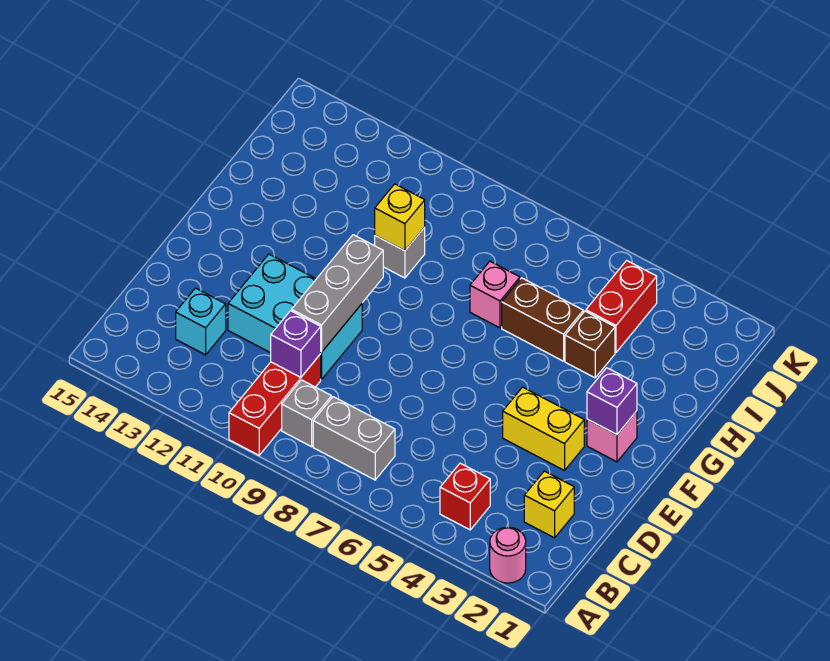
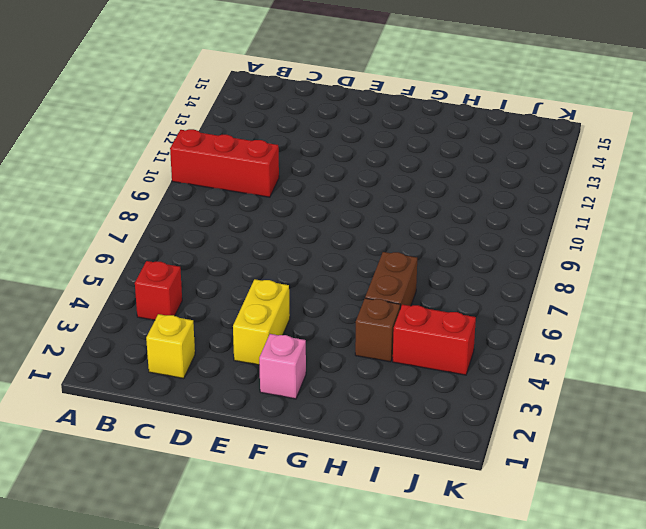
none -> pink 1x1 round brick [490,527,526,583]
none -> grey 1x2 brick [313,397,395,480]
none -> grey 1x1 brick [282,380,332,447]

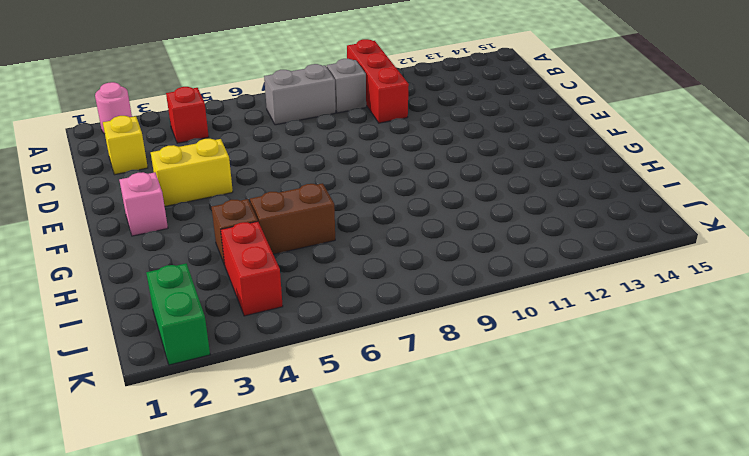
green 1x2 brick [146,263,210,365] -> none
none -> cyan 1x1 brick [176,288,226,355]
none -> cyan 2x3 brick [228,254,362,379]
none -> pink 1x1 brick [470,261,520,328]

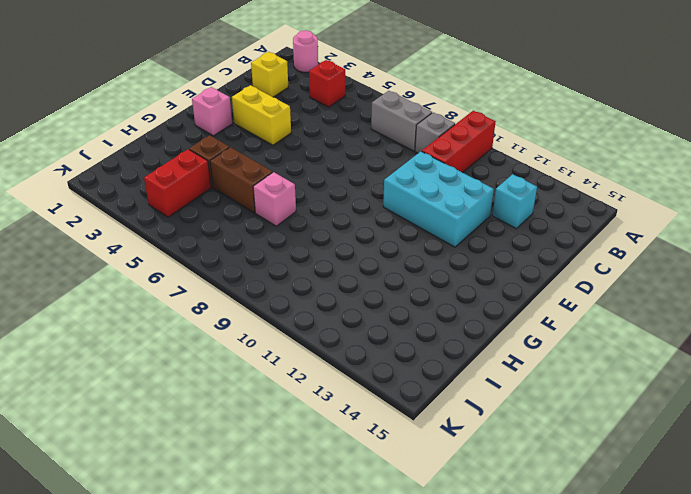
none -> grey 1x1 brick [375,227,425,278]
none -> purple 1x1 brick [271,311,321,377]
none -> grey 1x3 brick [292,235,383,352]

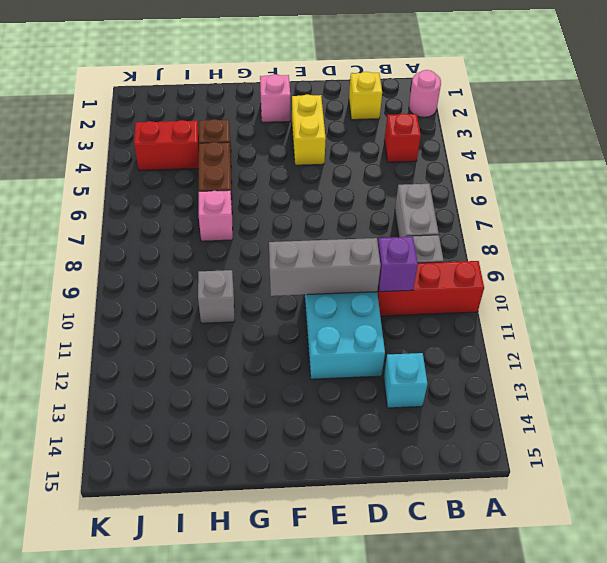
none -> purple 1x1 brick [587,368,637,435]
none -> yellow 1x1 brick [375,184,425,251]

